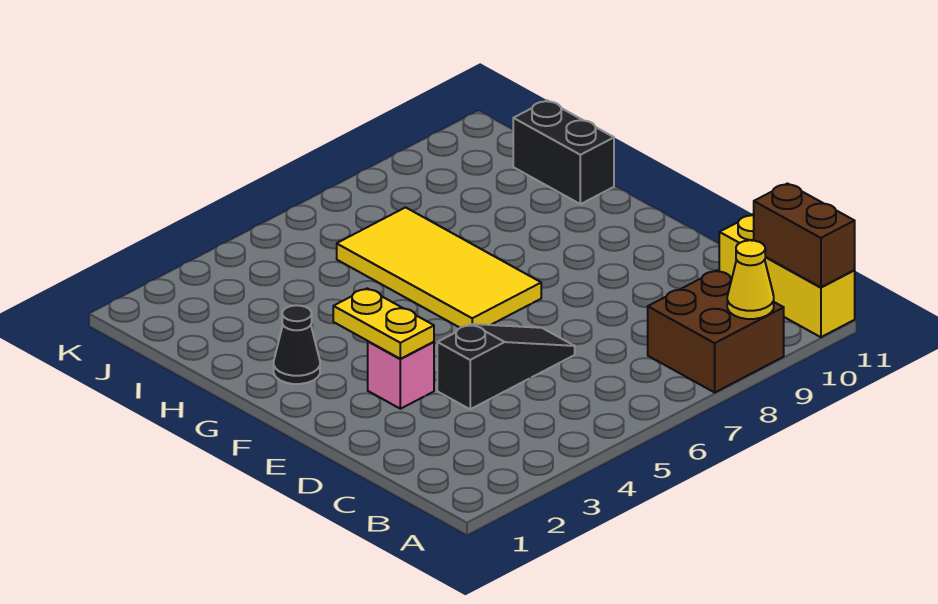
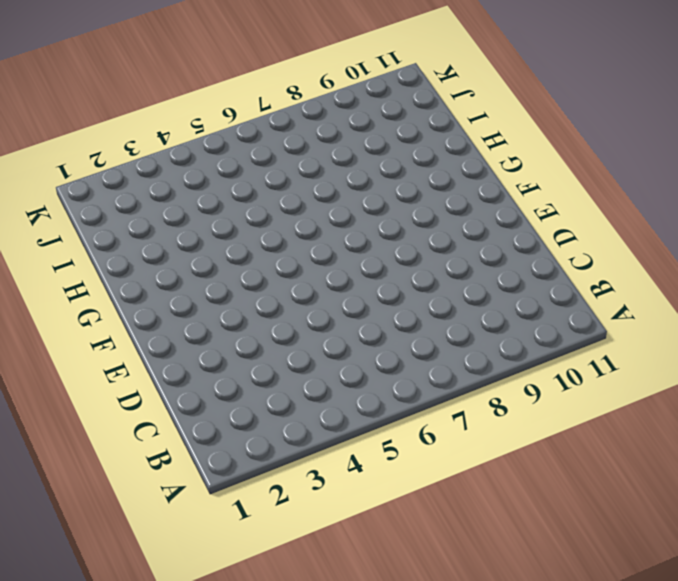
none -> brown 2x2 brick [648,270,784,392]
none -> yellow 1x3 brick [719,214,855,337]

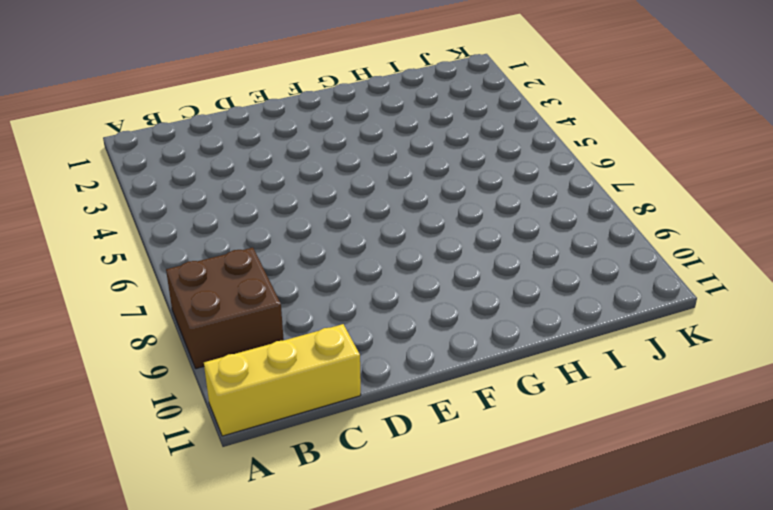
none -> black 1x3 slope [437,324,575,409]
none -> pink 1x1 brick [368,341,434,409]

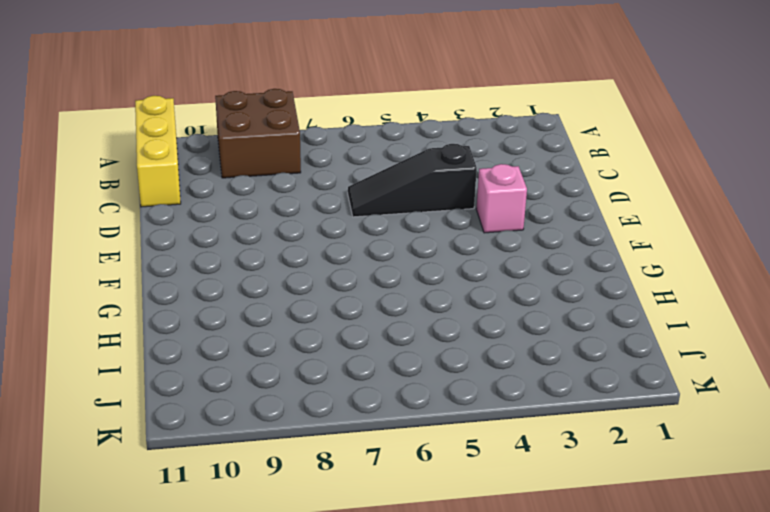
none -> yellow 2x4 tile [337,207,541,328]
none -> black 1x1 cone [274,305,320,384]

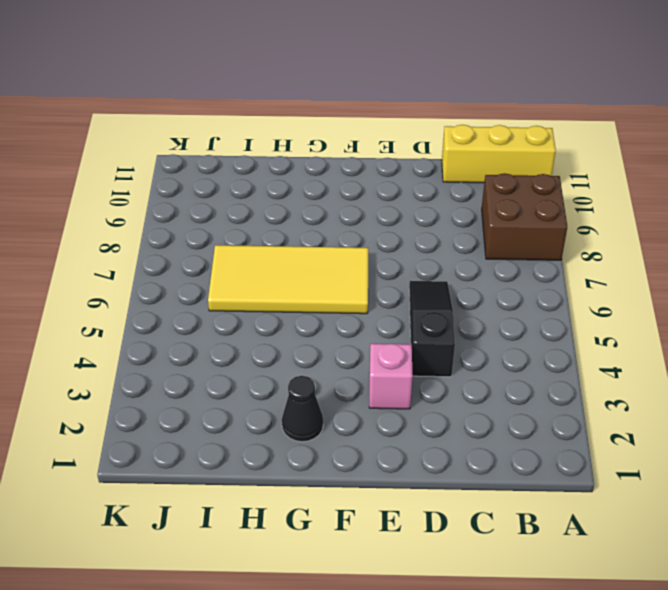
none -> black 1x2 brick [513,100,614,204]
none -> yellow 1x1 cone [727,240,774,319]

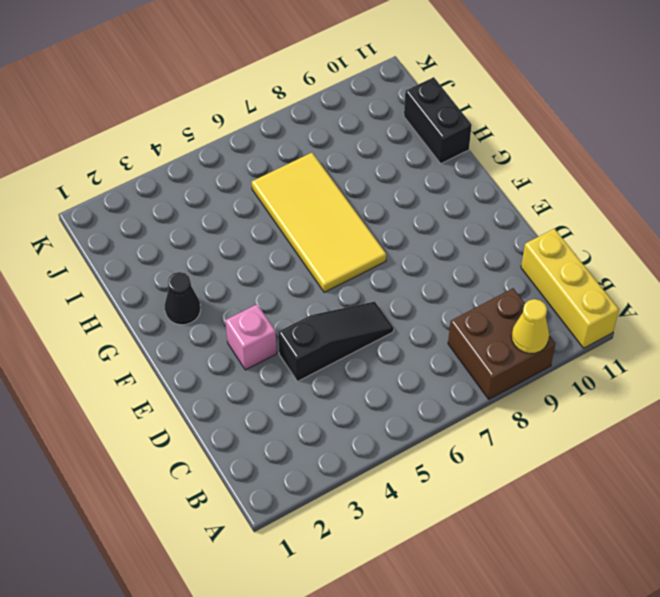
none -> brown 1x2 brick [754,184,855,287]
none -> yellow 1x2 plate [333,288,434,359]

